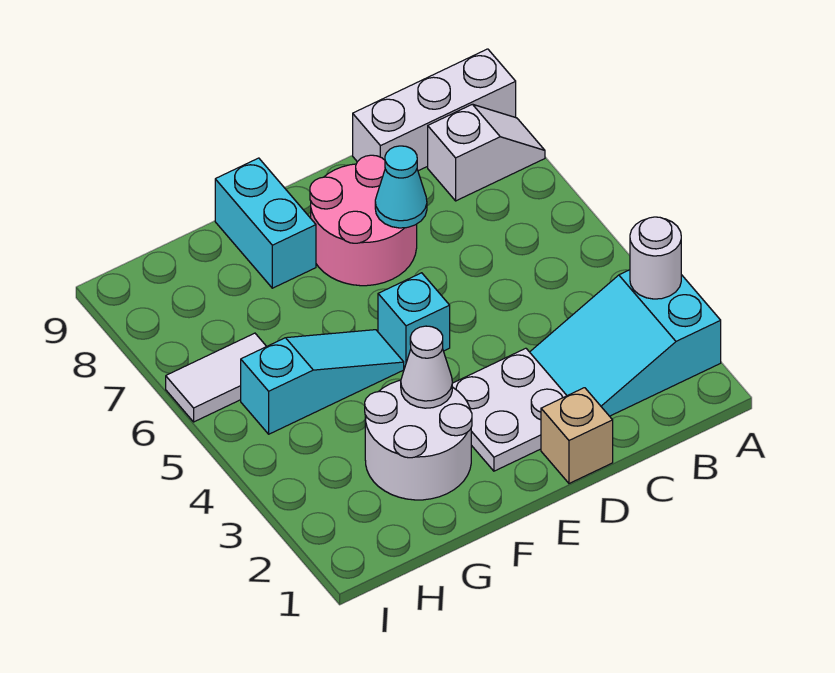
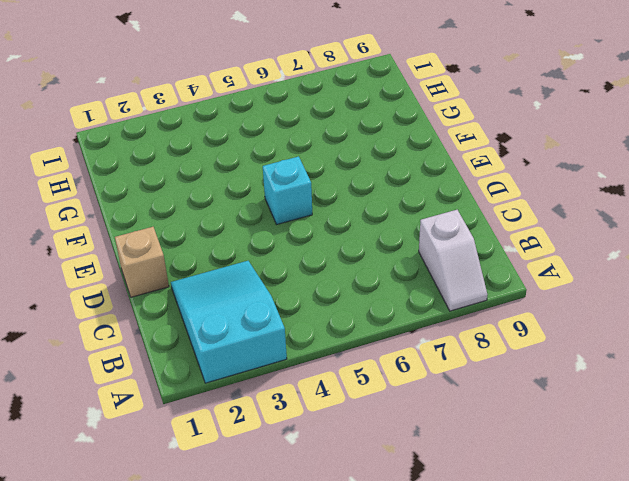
none -> white 1x3 brick [353,49,516,171]
none -> white 2x2 plate [452,348,567,471]
none -> pink 2x2 round brick [310,155,417,286]

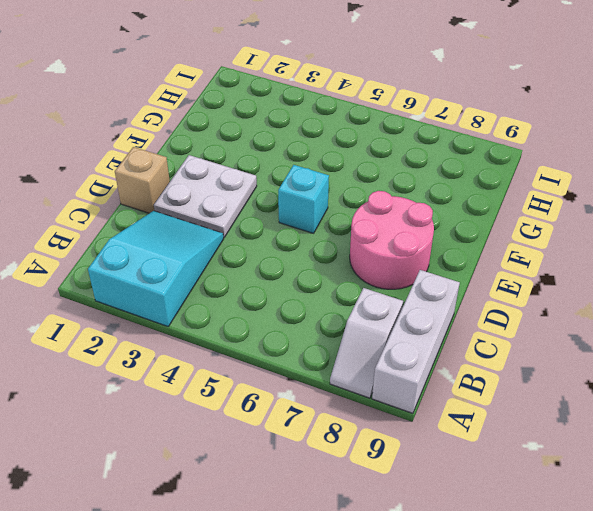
none -> white 2x2 round brick [365,380,472,500]
none -> cyan 1x3 slope [241,330,404,434]
none -> cyan 1x2 brick [215,158,316,288]

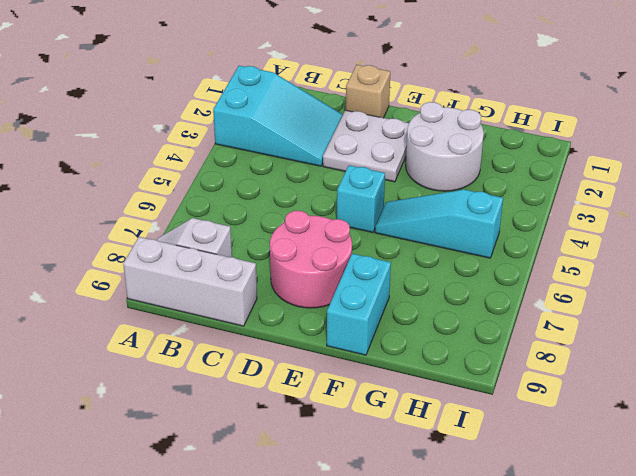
none -> white 1x2 tile [166,333,267,422]
none -> white 1x1 round brick [630,217,681,299]
none -> cyan 1x1 cone [375,146,427,228]

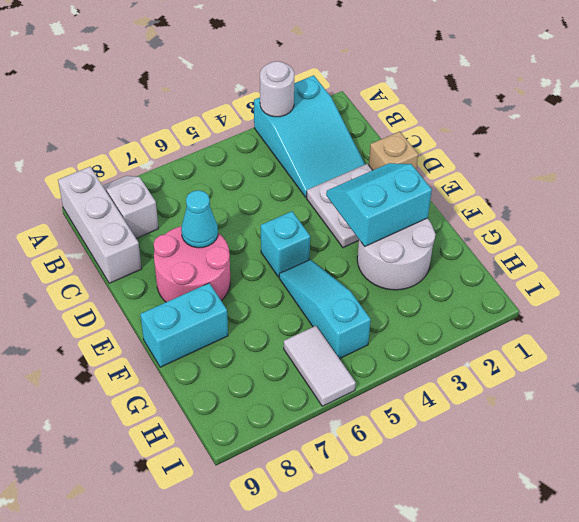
cyan 2x2 slope [326,163,432,246] -> white 1x1 cone [401,326,452,408]

